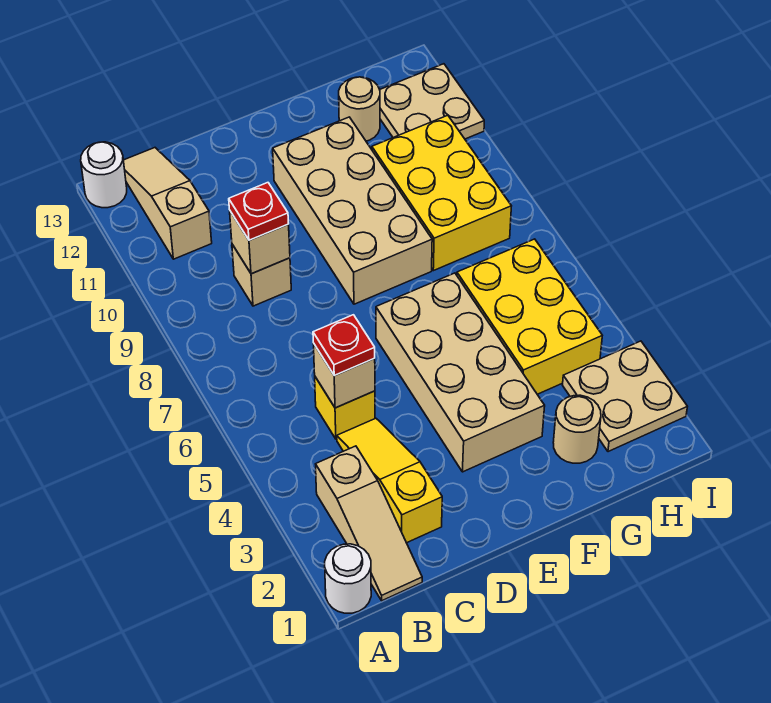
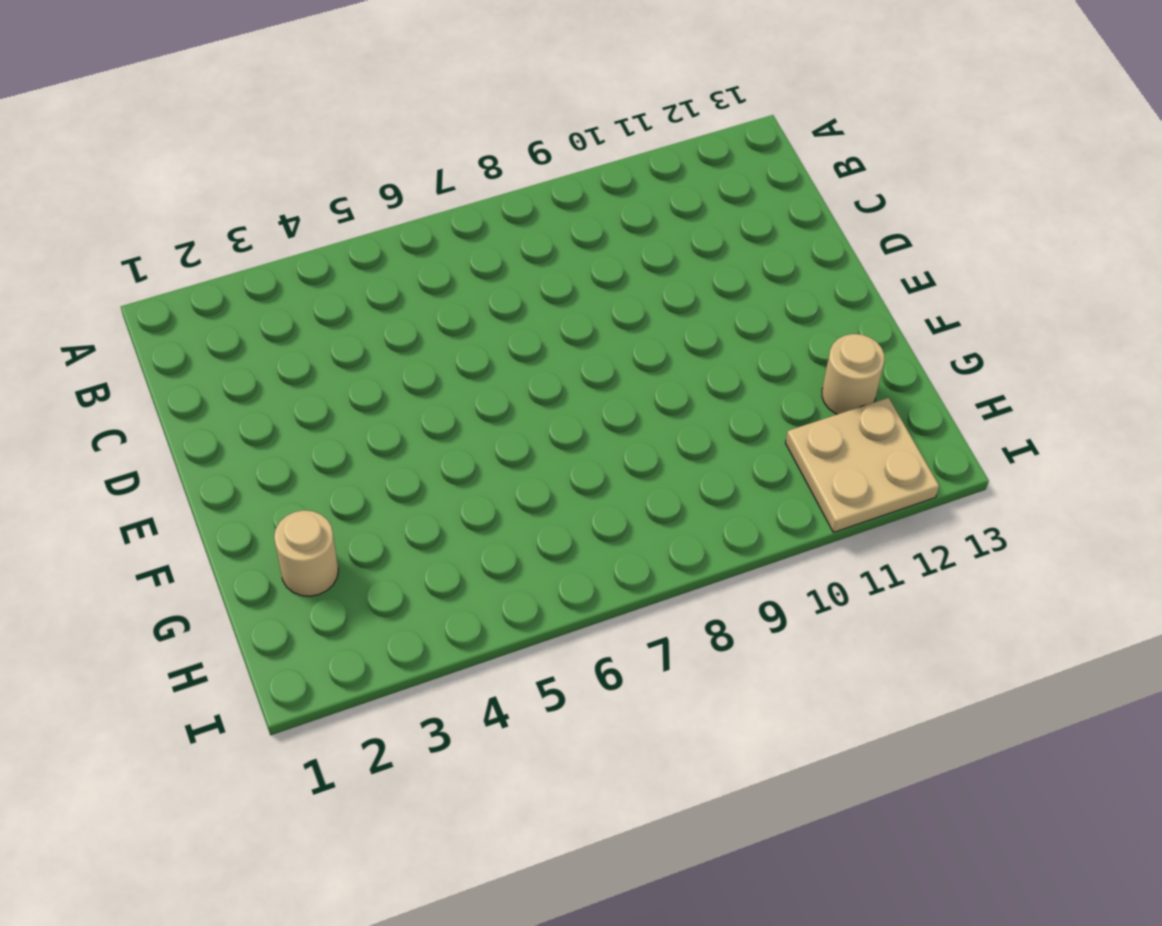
none -> white 1x1 round brick [325,544,371,613]
none -> white 1x1 round brick [81,142,127,208]
none -> tan 1x3 slope [316,446,422,601]

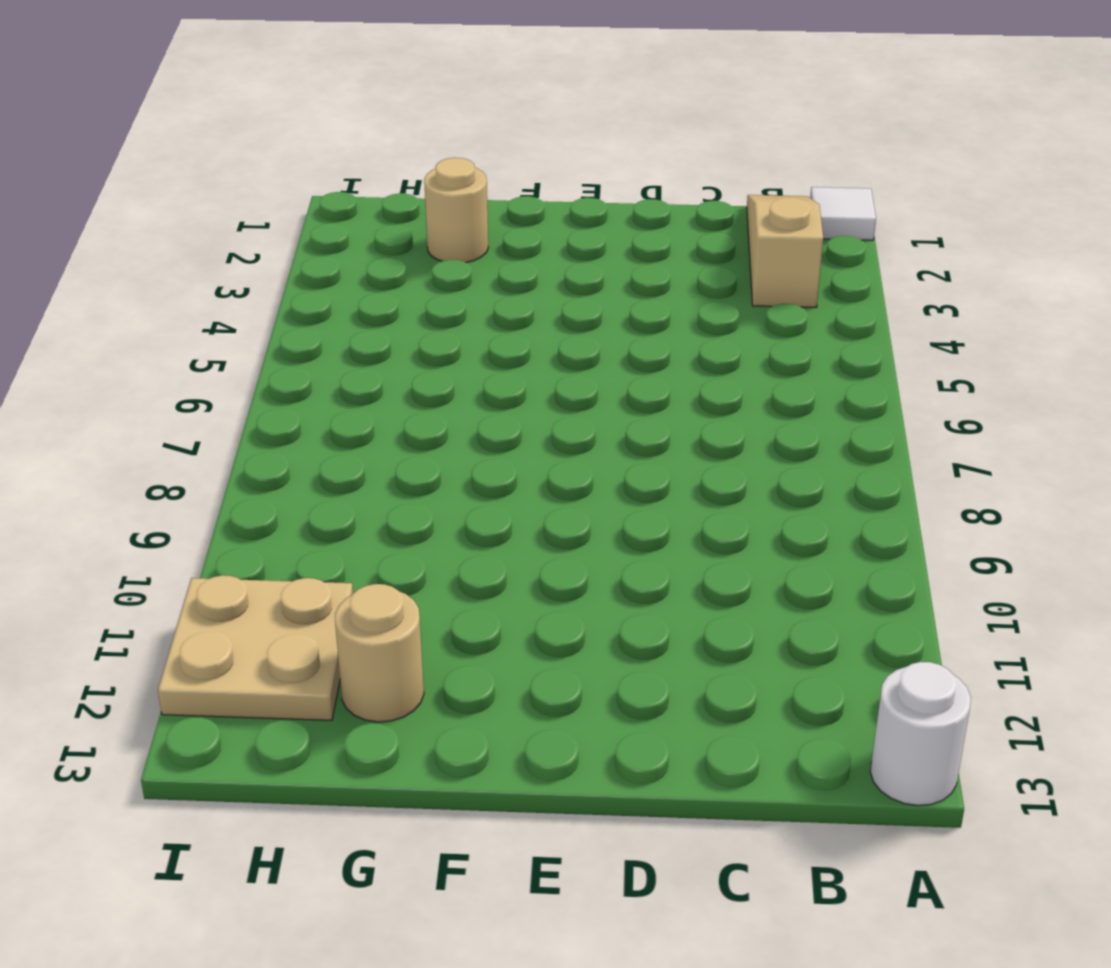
white 1x1 tile [810,187,876,240] -> white 1x1 round brick [325,544,371,613]
none -> tan 1x3 slope [123,148,212,259]
none -> yellow 1x3 slope [337,418,442,543]
none -> yellow 1x1 brick [315,377,375,439]

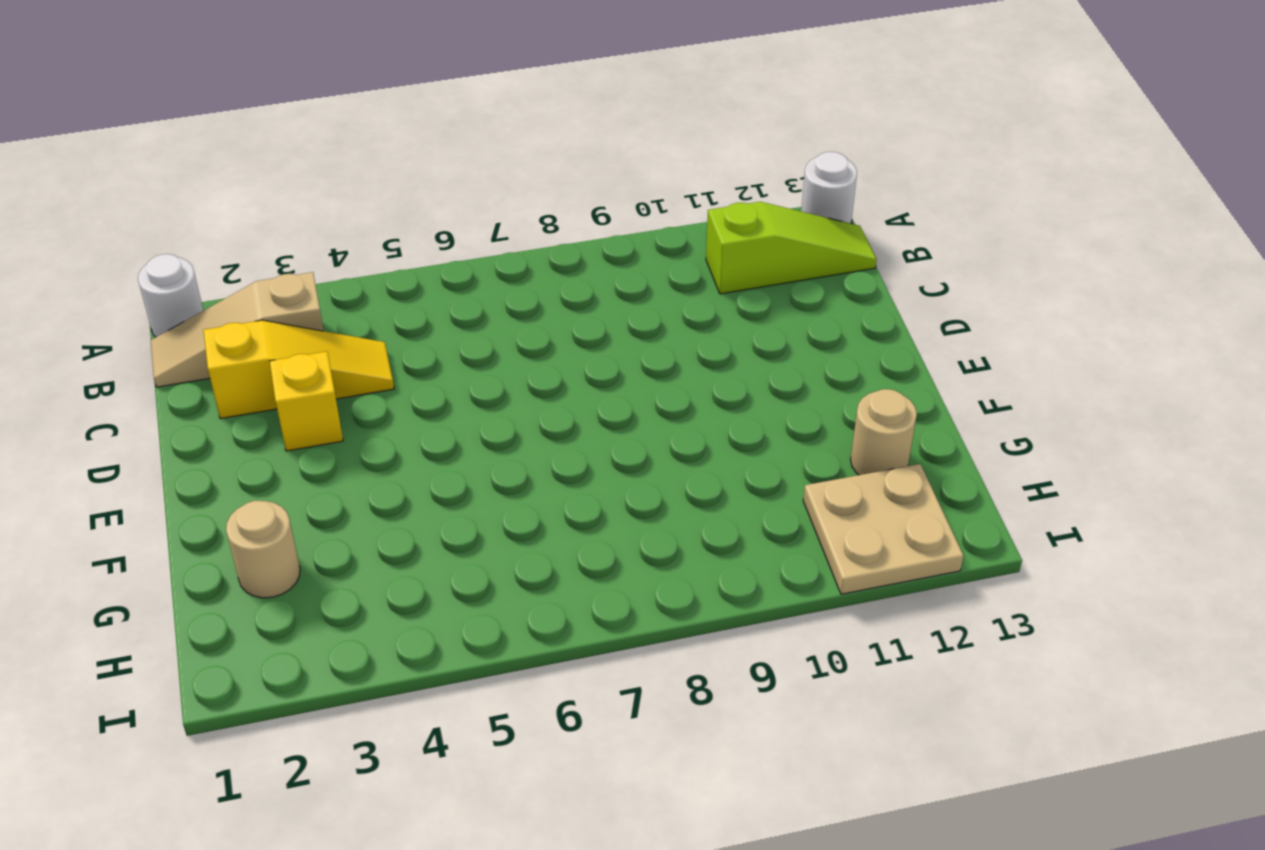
lime 1x3 slope [706,202,877,294] -> tan 1x3 slope [123,148,212,259]
yellow 1x1 brick [270,351,343,451] -> yellow 1x1 brick moved to [315,377,375,439]
none -> tan 1x1 brick [232,244,291,306]
none -> tan 2x4 brick [376,273,545,472]
none -> tan 2x4 brick [273,117,432,304]

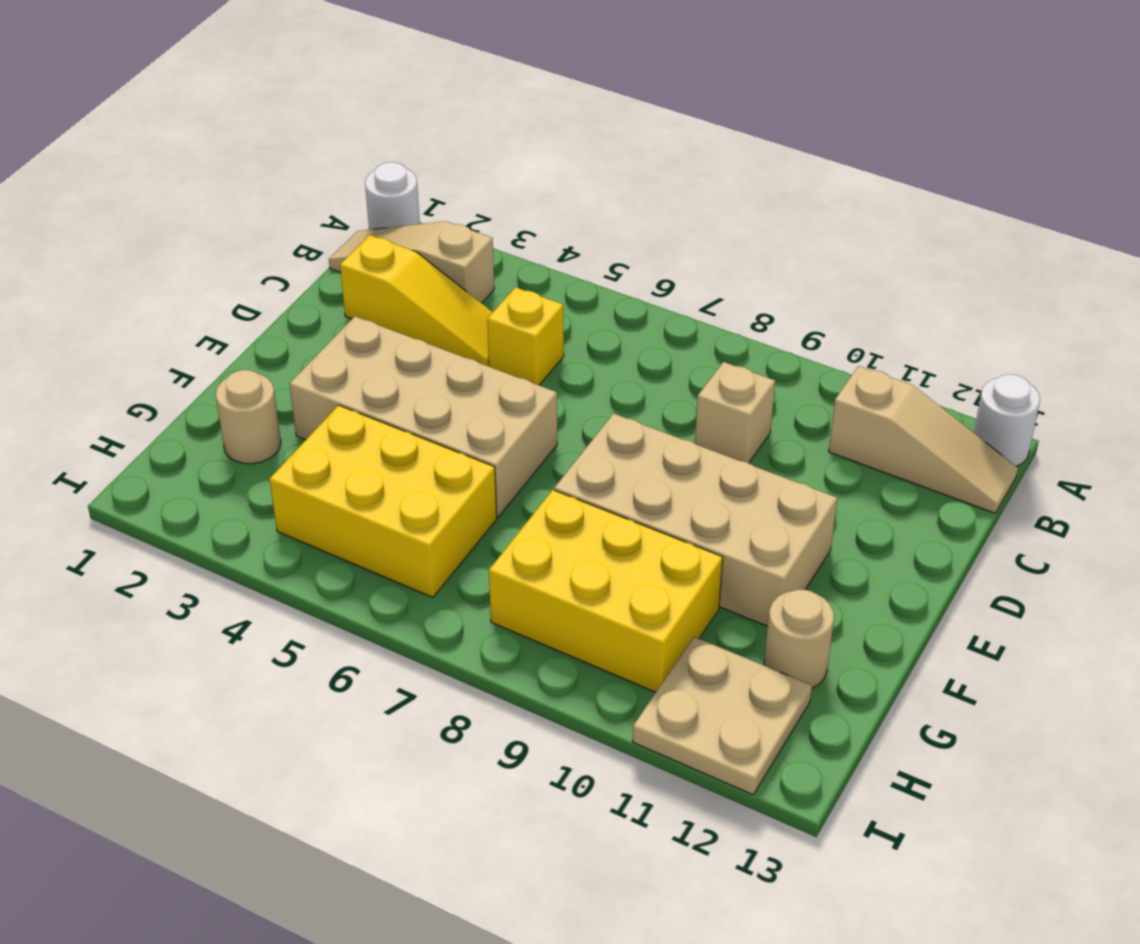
none -> tan 2x2 plate [563,341,687,452]
none -> tan 1x1 brick [313,343,375,408]
none -> tan 1x1 brick [230,211,290,274]

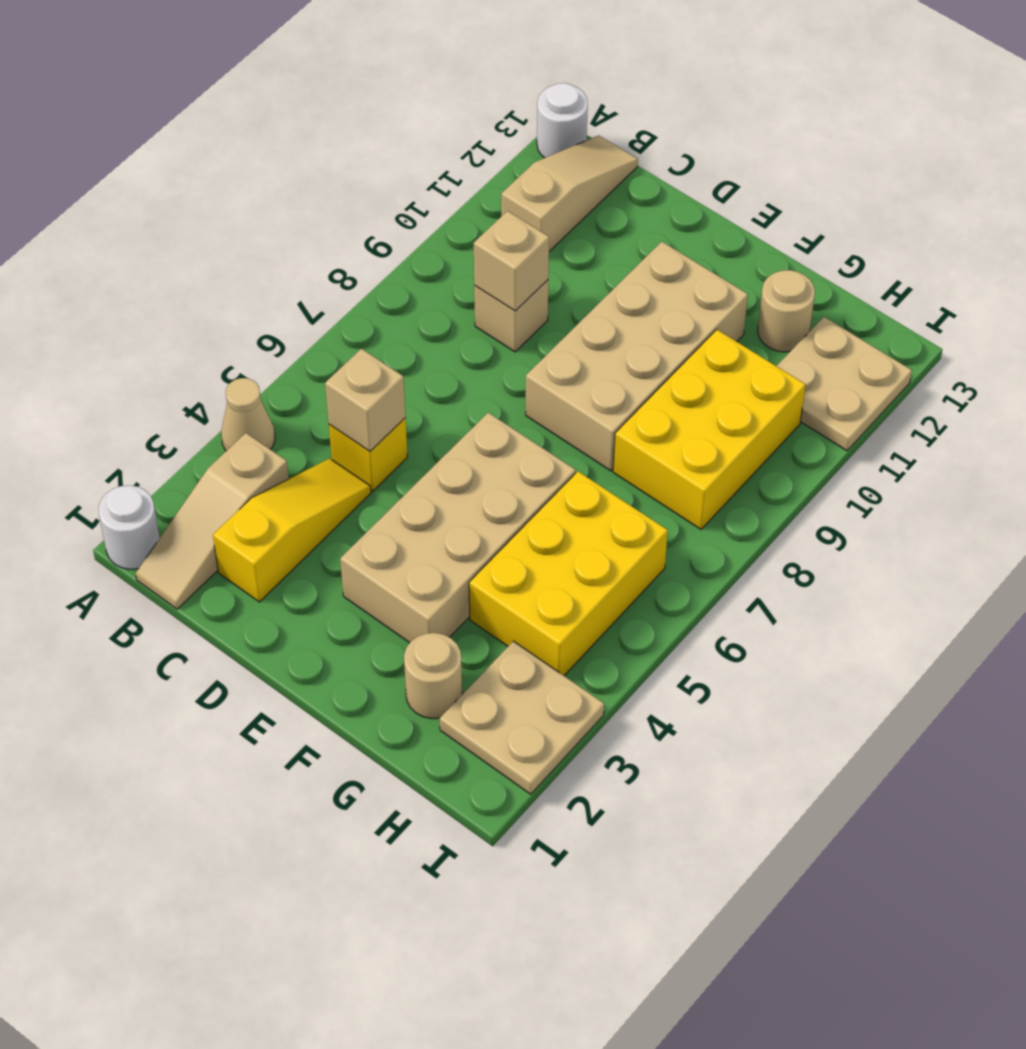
tan 1x1 cone [221,378,275,451] -> none
none -> red 1x1 plate [313,315,375,376]
none -> red 1x1 plate [229,183,289,240]

